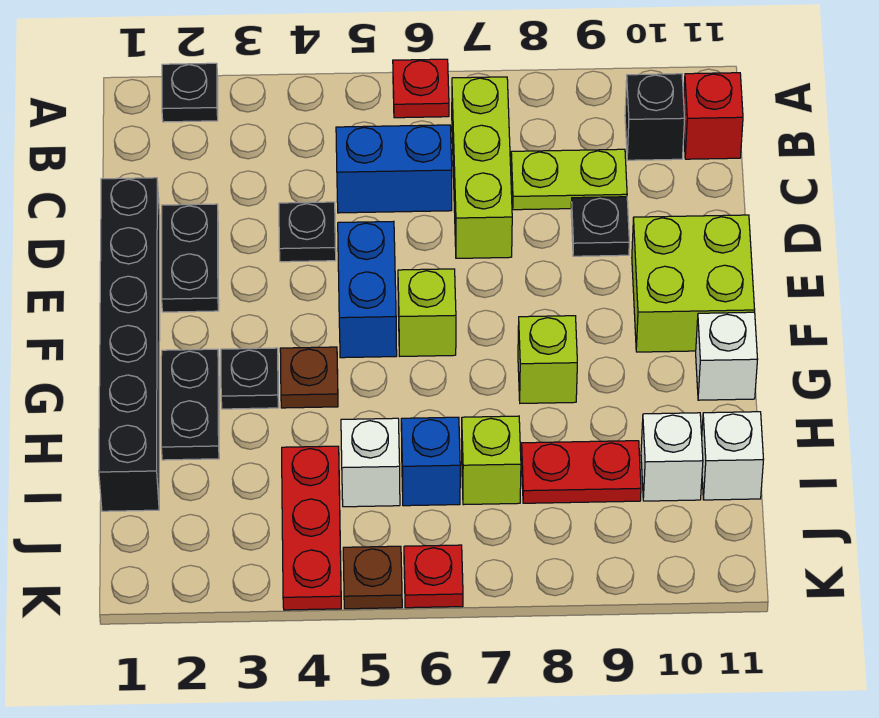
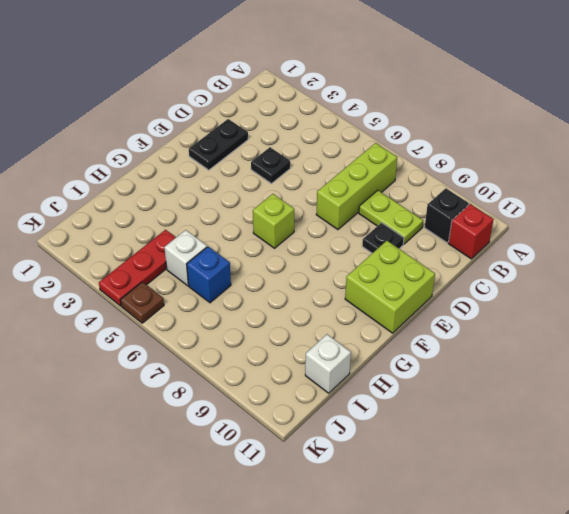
none -> black 1x1 plate [162,63,218,122]
none -> red 1x1 plate [393,59,449,118]
none -> blue 1x2 brick [336,125,452,213]

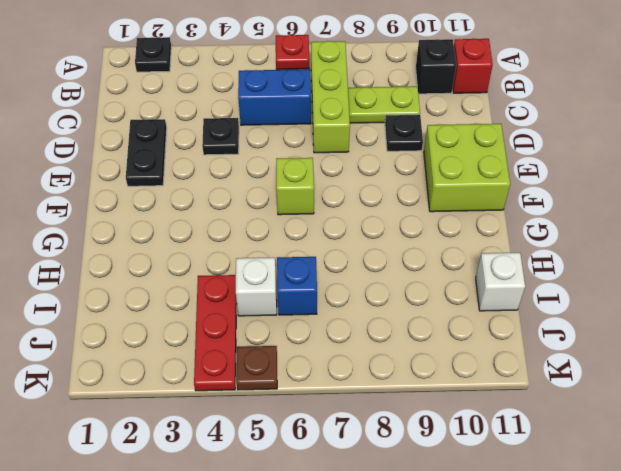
none -> black 1x6 brick [99,178,160,511]
none -> blue 1x2 brick [338,221,397,358]
none -> black 1x2 plate [161,349,219,460]

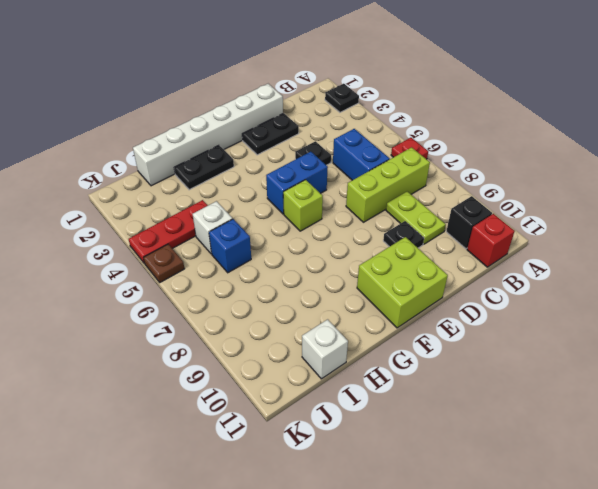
white 1x6 brick [133,84,283,186] -> black 1x6 brick [99,178,160,511]
none -> black 1x1 plate [221,348,279,409]
none -> brown 1x1 plate [280,347,338,408]
none -> lime 1x1 brick [518,316,577,403]

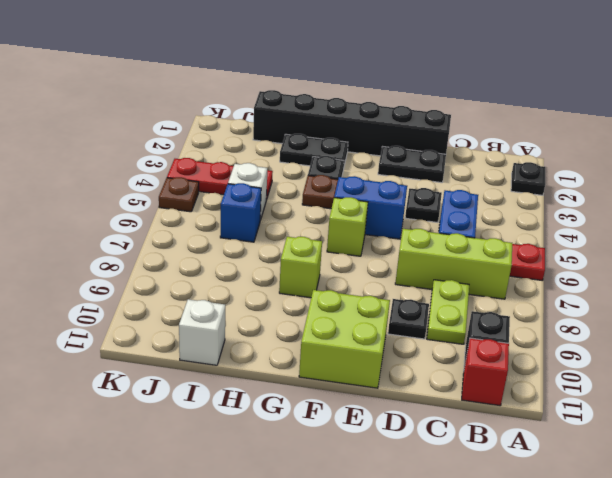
none -> white 1x1 brick [696,312,758,400]
none -> lime 1x1 brick [462,416,521,505]
none -> red 1x2 plate [521,441,641,503]

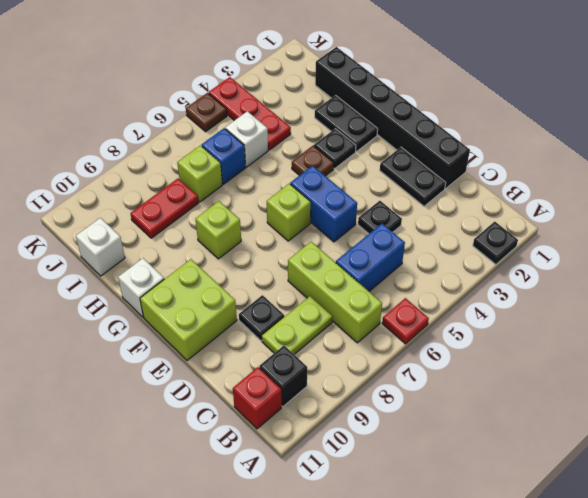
none -> white 1x1 brick [641,413,703,501]
none -> red 1x1 plate [404,545,463,608]

